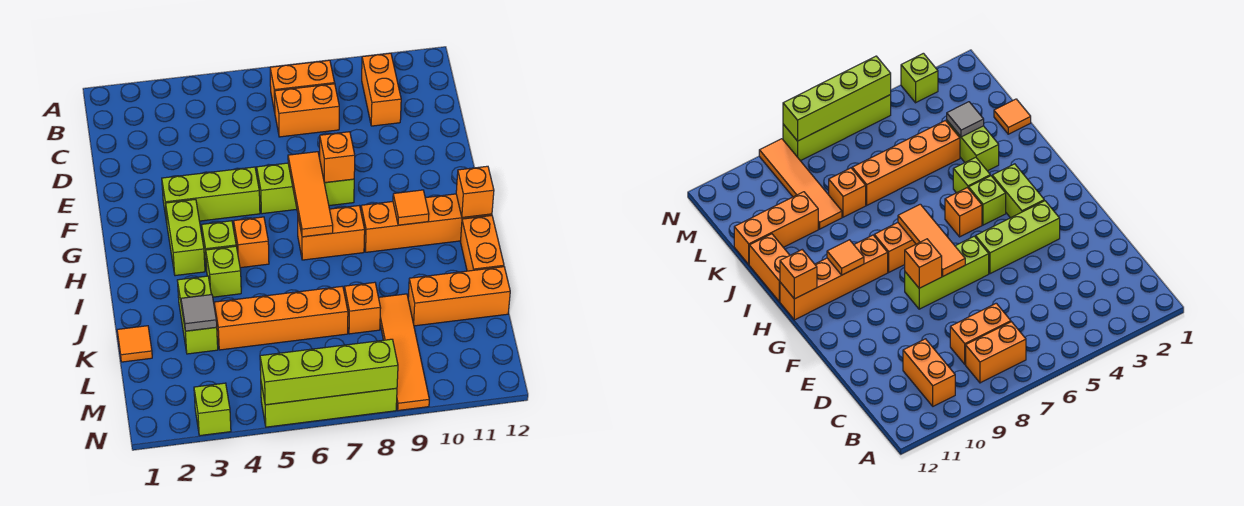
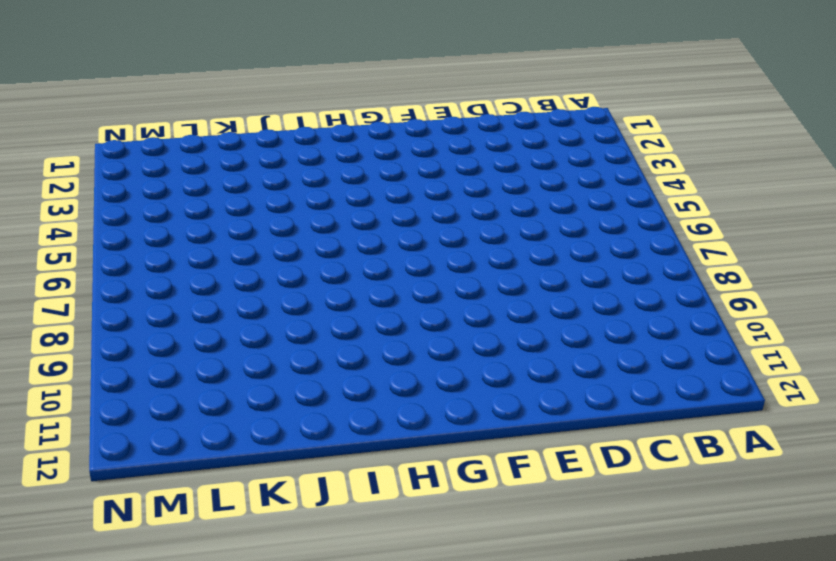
none -> orange 1x2 brick [270,60,335,112]
none -> orange 1x2 brick [362,53,401,126]
none -> orange 1x2 brick [275,84,339,137]

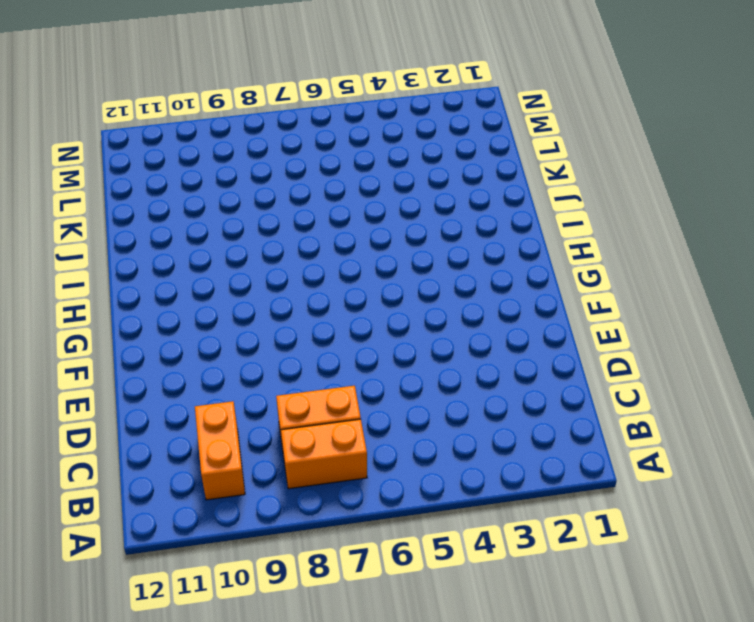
none -> lime 1x3 brick [162,167,260,222]
none -> lime 1x3 brick [257,163,354,214]
none -> lime 1x2 brick [166,199,205,276]

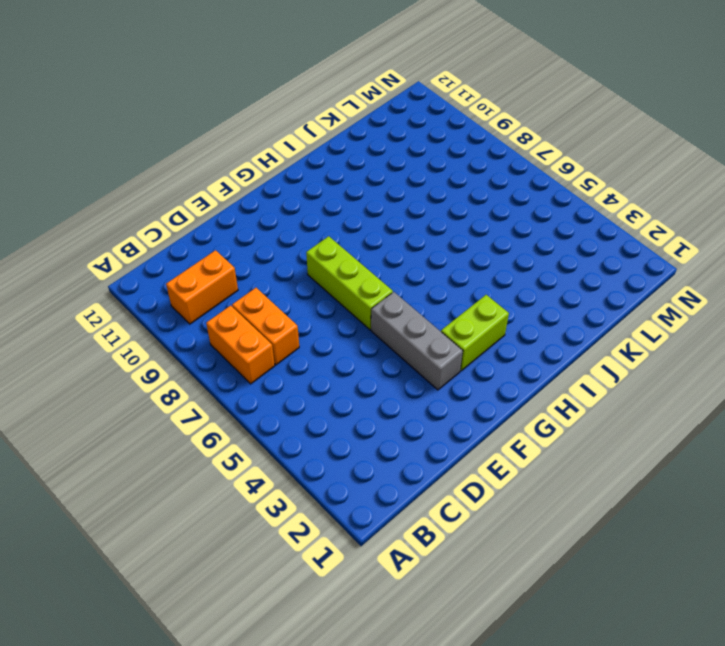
grey 1x3 brick [371,292,463,390] -> lime 1x3 brick [162,167,260,222]
none -> lime 1x1 brick [202,221,236,271]
none -> orange 1x1 brick [234,217,269,268]
none -> orange 1x2 brick [298,206,365,260]

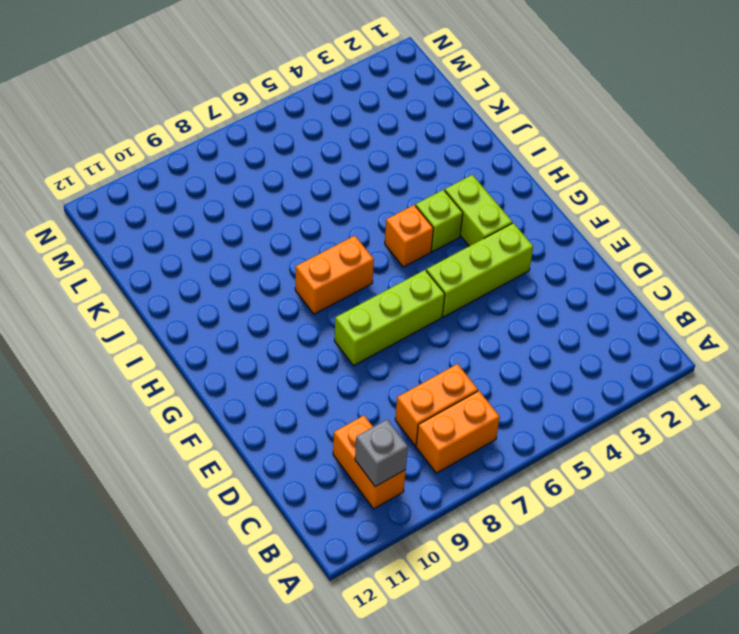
grey 1x1 brick [355,420,408,487] -> none
none -> orange 1x4 brick [361,194,492,252]
none -> lime 1x1 brick [206,246,241,297]
none -> orange 1x2 brick [461,215,504,271]

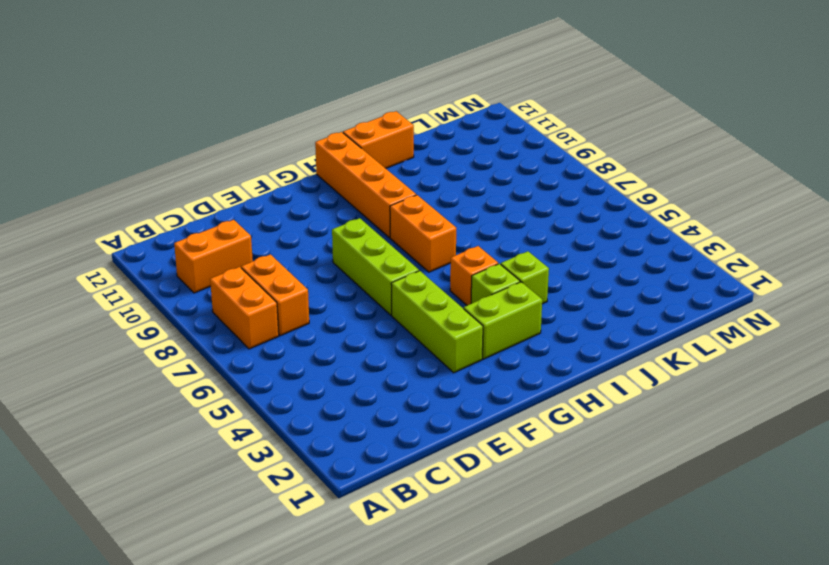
none -> lime 1x2 brick [177,276,218,354]
none -> orange 1x1 tile [117,326,152,362]
none -> orange 1x4 brick [214,286,348,350]

